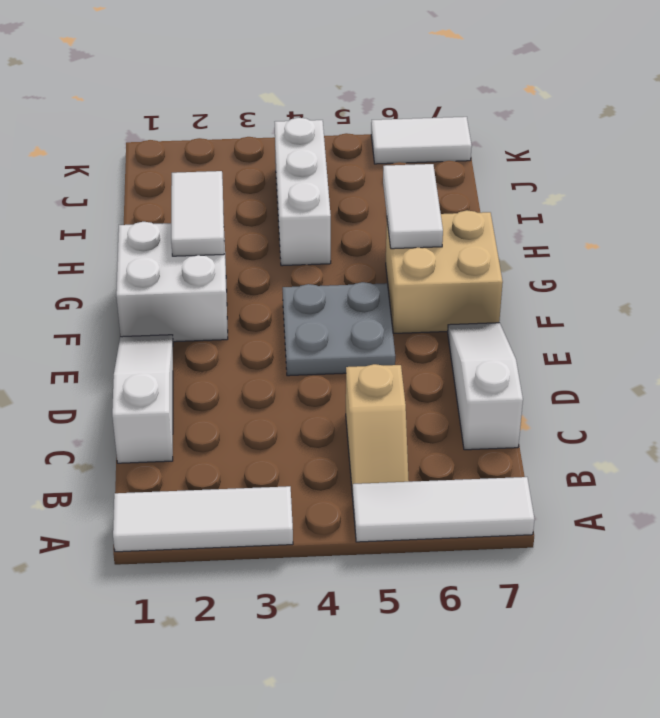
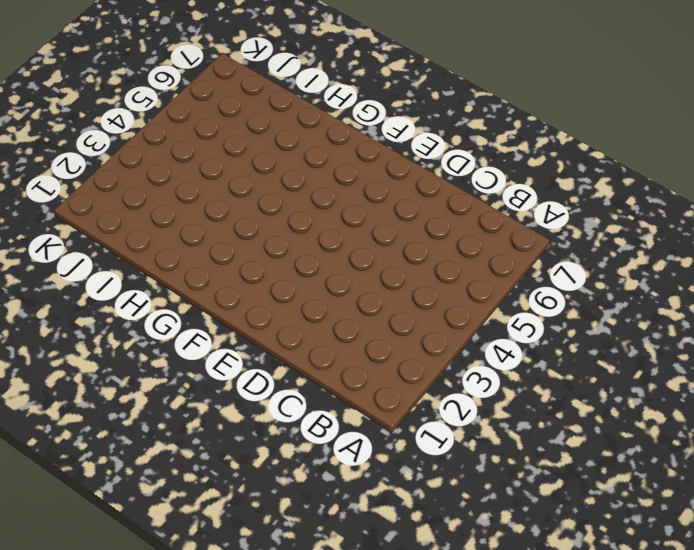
none -> white 1x3 tile [113,486,293,552]
none -> white 1x3 tile [353,477,535,542]
none -> tan 1x2 slope [346,364,409,497]

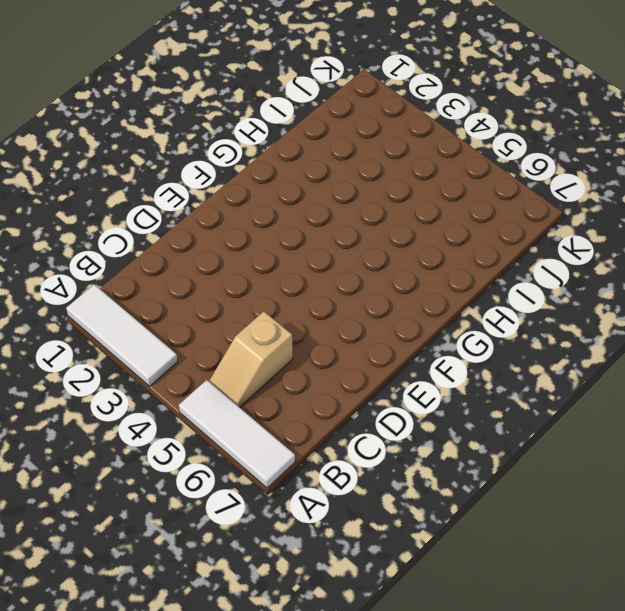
none -> white 1x3 slope [112,335,173,463]
none -> white 1x3 slope [448,323,523,450]
none -> grey 2x2 plate [283,282,395,376]

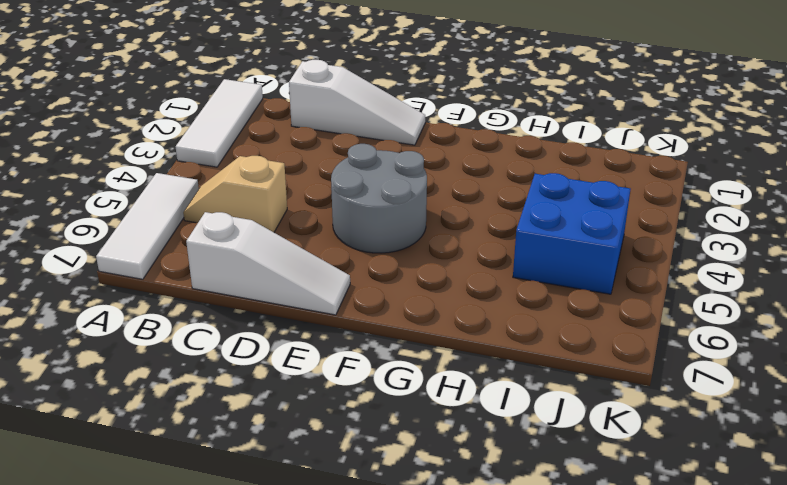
grey 2x2 round brick [331,144,427,253] -> grey 2x2 plate [283,282,395,376]
blue 2x2 brick [513,173,630,294] -> white 1x3 brick [275,118,331,266]
none -> white 2x2 brick [116,222,228,342]
none -> tan 2x2 brick [386,210,503,333]
none -> white 1x2 tile [371,117,472,164]

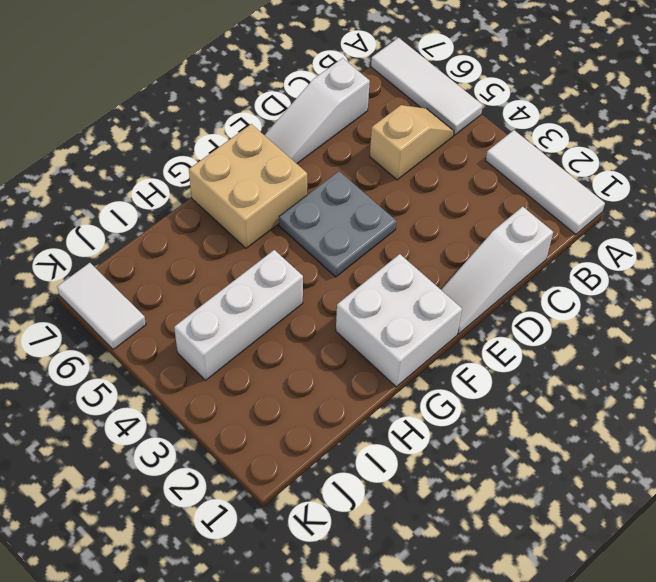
none -> white 1x2 tile [171,171,224,256]
none -> white 1x2 tile [383,164,443,249]

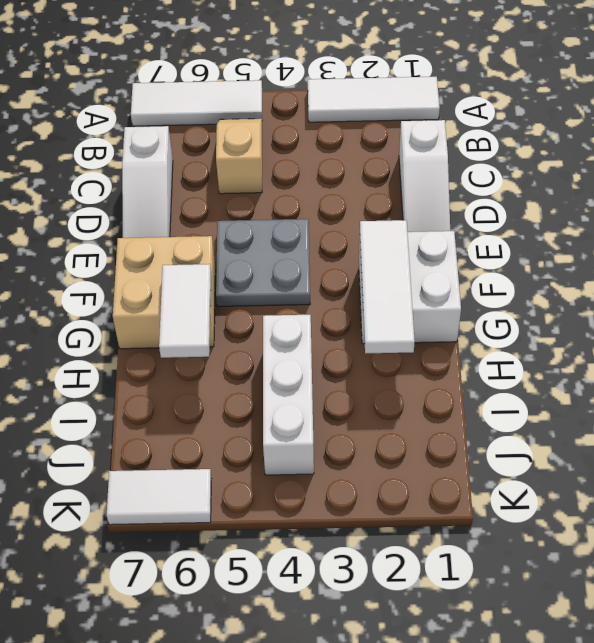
white 1x3 tile [360,220,415,354] -> white 1x2 tile [171,171,224,256]

